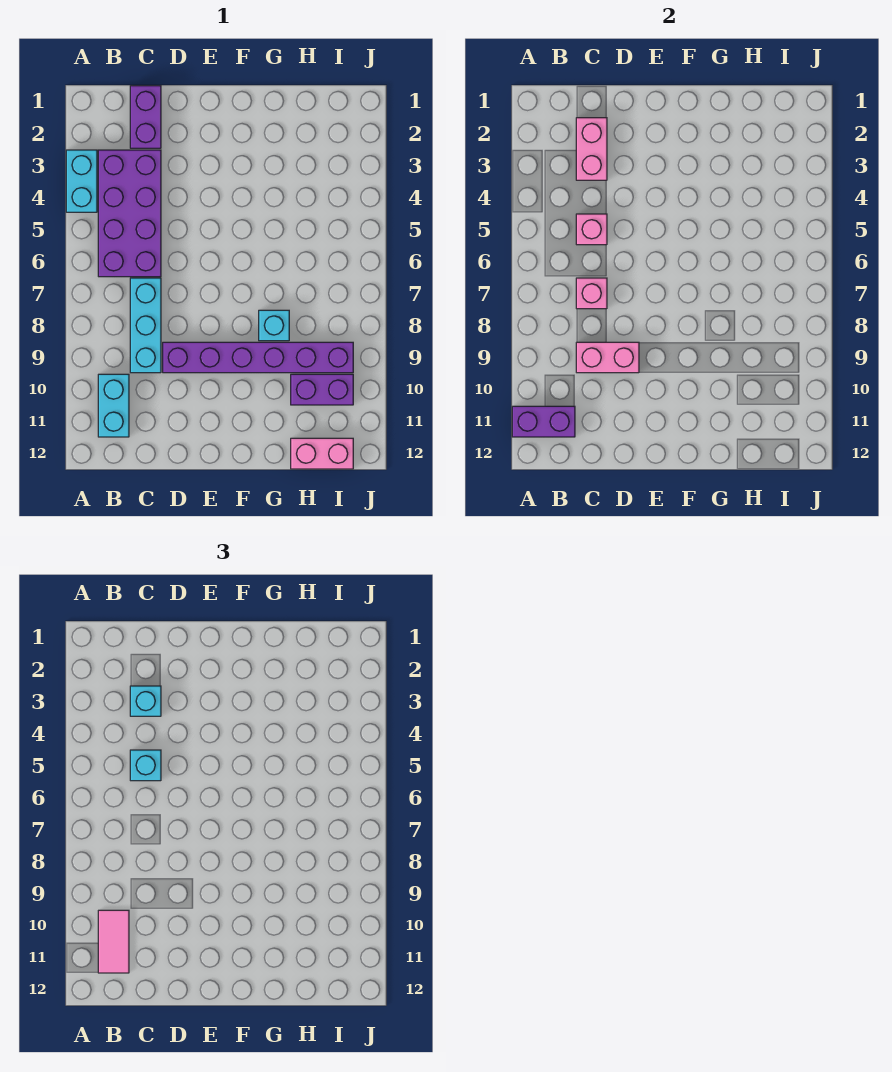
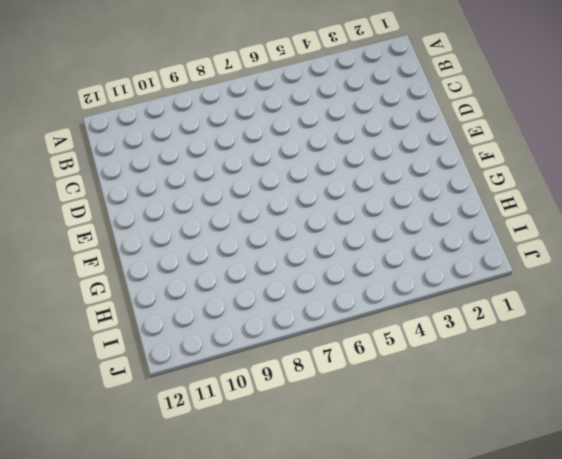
none -> cyan 1x2 brick [66,150,97,212]
none -> purple 2x4 brick [98,150,161,277]
none -> cyan 1x2 brick [98,374,129,437]

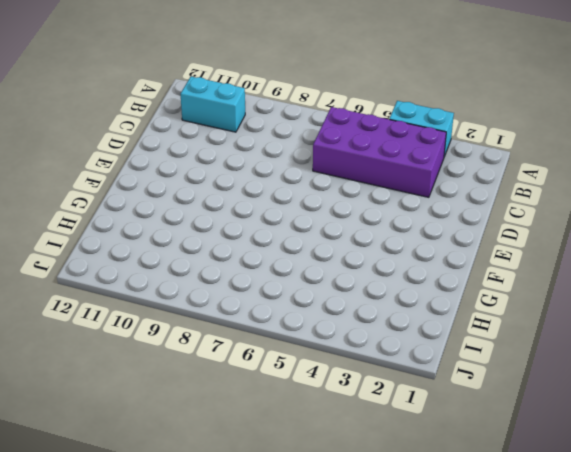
none -> purple 1x2 brick [130,86,161,148]
none -> cyan 1x3 brick [130,278,161,373]
none -> purple 1x6 brick [163,342,353,373]

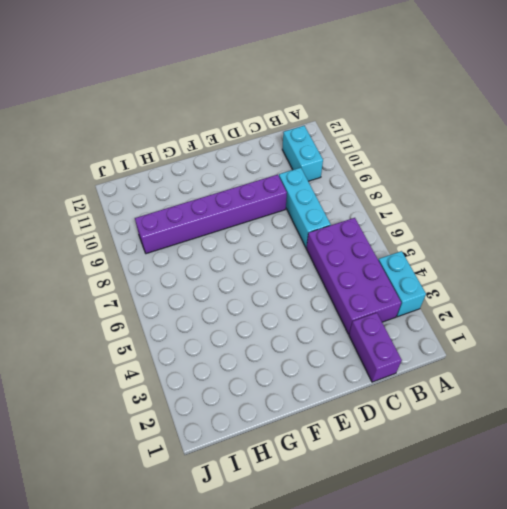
none -> cyan 1x1 brick [259,310,289,341]
none -> purple 1x2 brick [291,374,353,405]
none -> pink 1x2 brick [291,438,353,469]

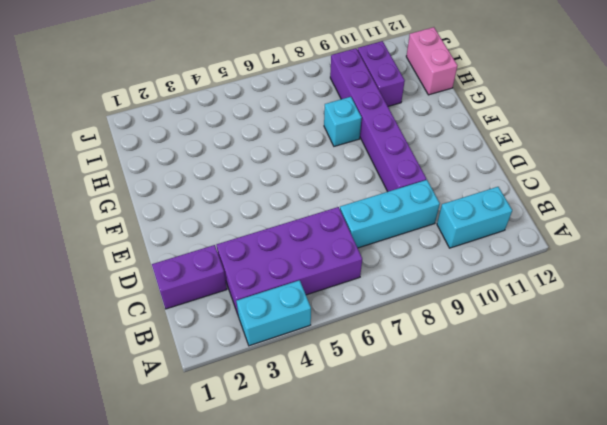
none -> purple 1x2 brick [512,406,575,437]
none -> pink 1x2 brick [576,118,607,180]
none -> pink 1x1 brick [576,214,607,245]

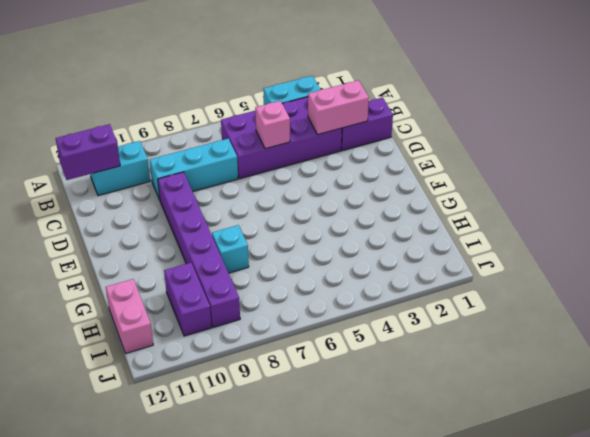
purple 1x2 brick [56,124,120,180] -> purple 1x2 brick turned to [512,406,575,437]
none -> pink 1x1 brick [576,278,607,309]
none -> pink 1x2 brick [576,342,639,373]
none -> pink 1x2 tile [98,910,129,973]

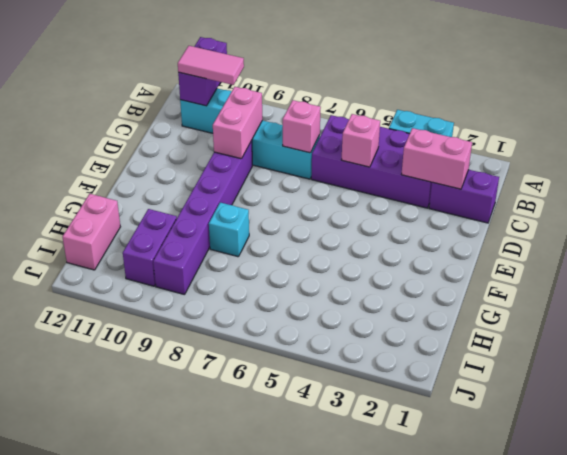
none -> cyan 1x1 brick [130,686,161,716]
none -> cyan 1x1 brick [130,750,161,781]

